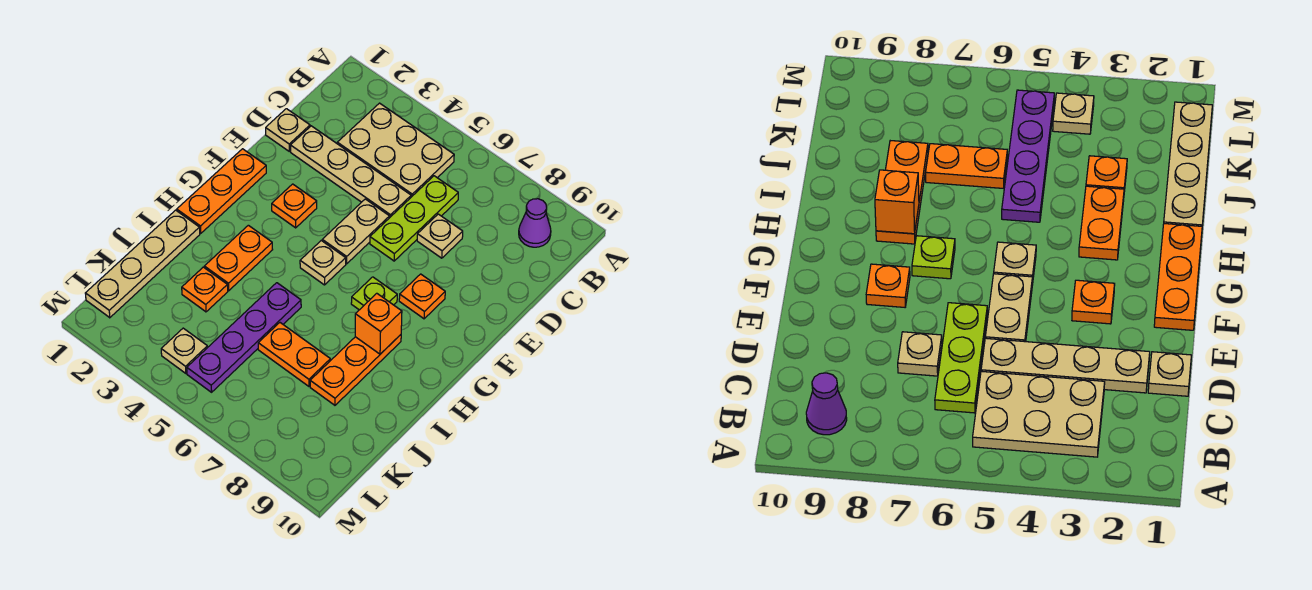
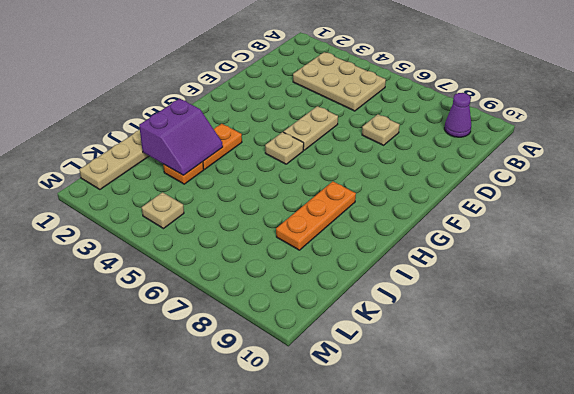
purple 2x2 slope [139,99,223,175] -> none
none -> lime 1x3 plate [370,176,458,261]
none -> tan 1x1 plate [266,109,310,151]
none -> tan 1x4 plate [290,126,411,217]

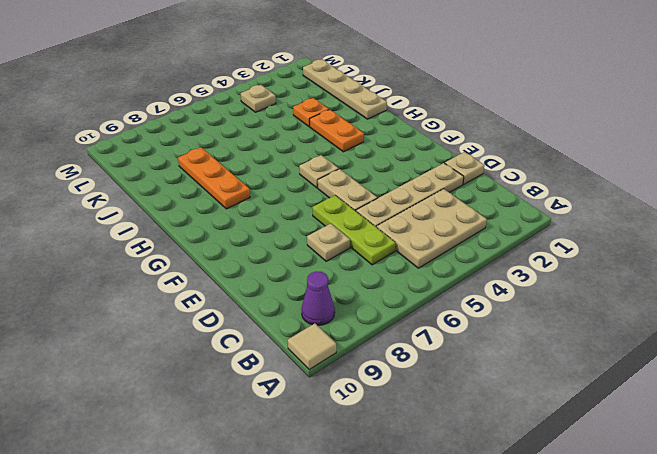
tan 1x1 tile [288,323,336,369] -> none
none -> orange 1x3 plate [177,149,266,233]
none -> orange 1x1 plate [272,184,317,228]
none -> orange 1x1 plate [399,274,445,319]

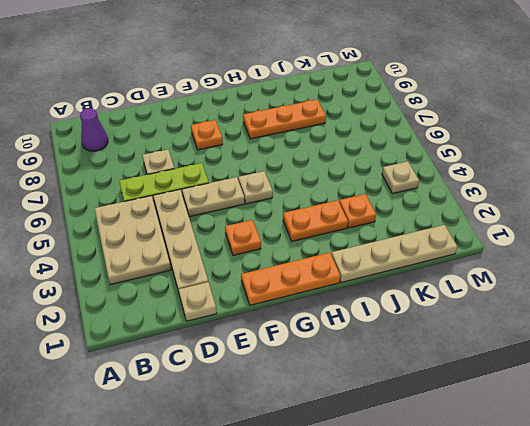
none -> lime 1x1 plate [351,277,397,310]
none -> purple 1x4 plate [187,283,301,392]
none -> orange 1x2 plate [258,323,330,386]

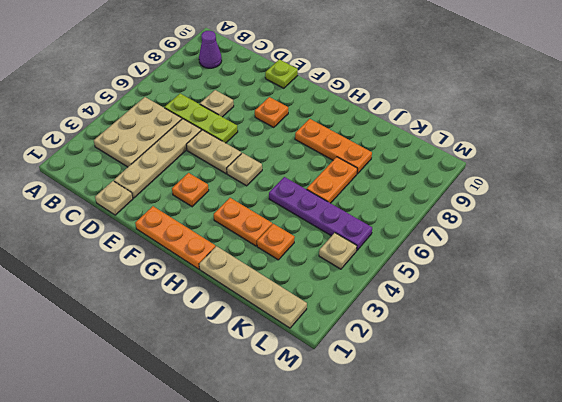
lime 1x1 plate [265,59,298,88] -> lime 1x1 plate moved to [351,277,397,310]
none -> orange 1x1 brick [355,293,402,354]

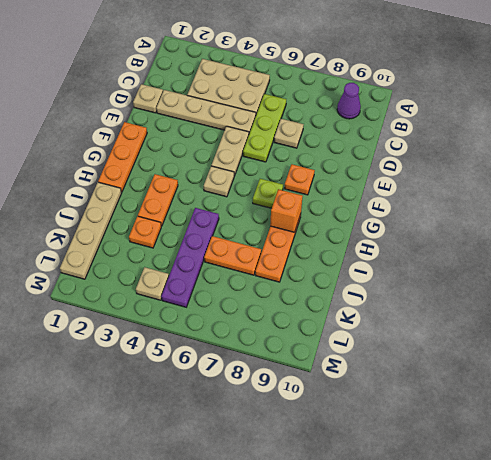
none -> orange 1x1 plate [272,184,317,228]

